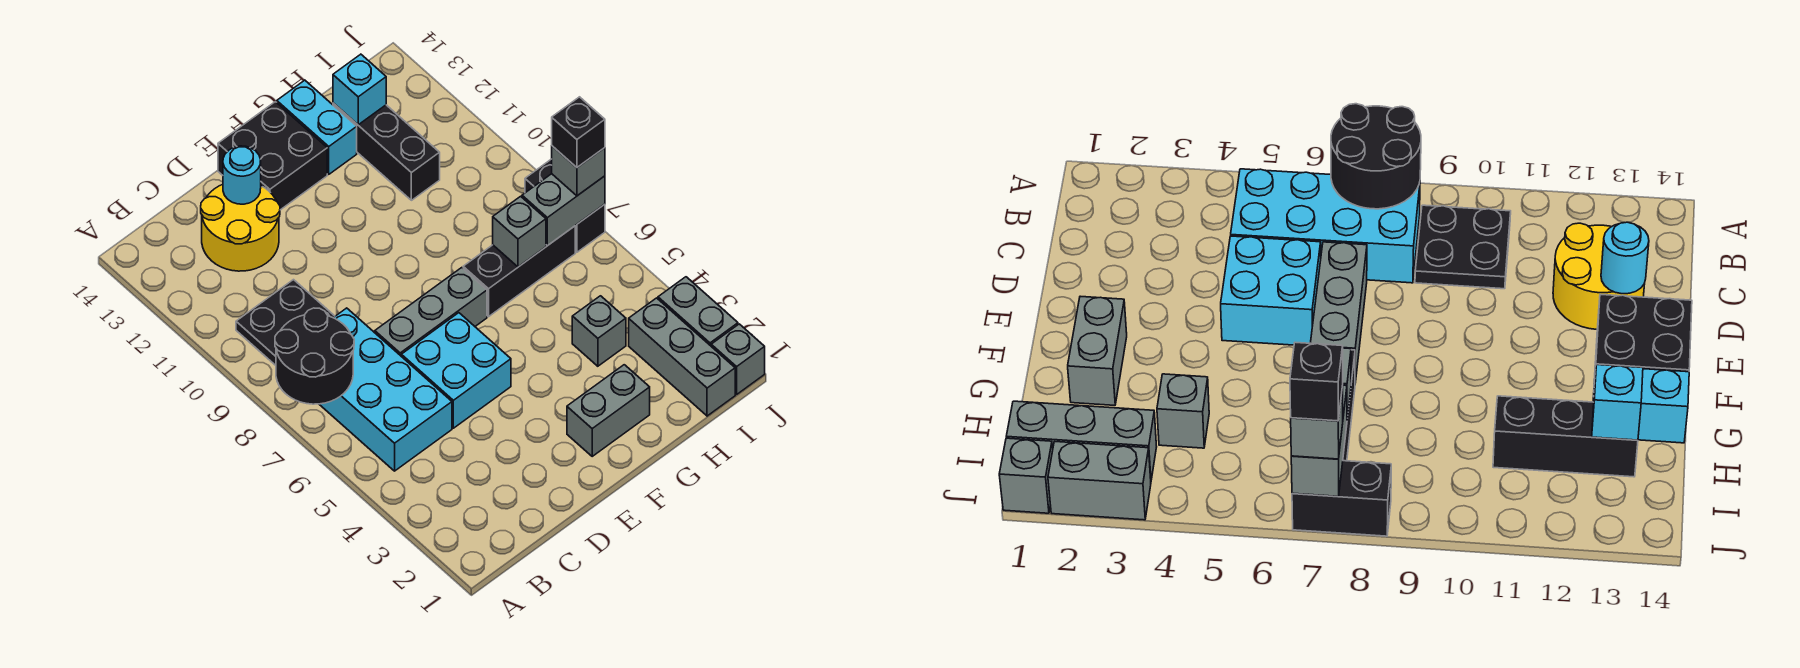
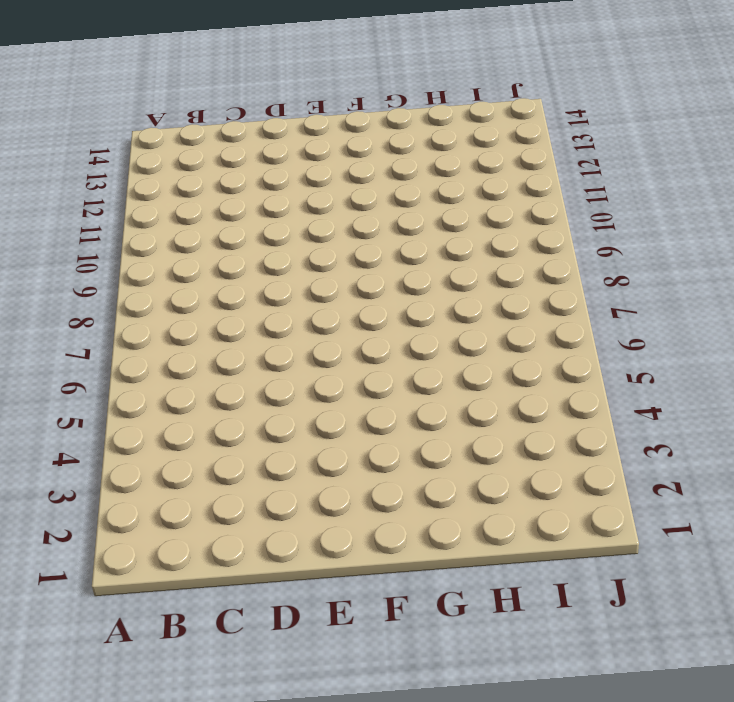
none -> cyan 2x4 brick [319,308,452,471]
none -> black 2x2 plate [236,280,335,365]
none -> yellow 2x2 round brick [201,184,280,271]

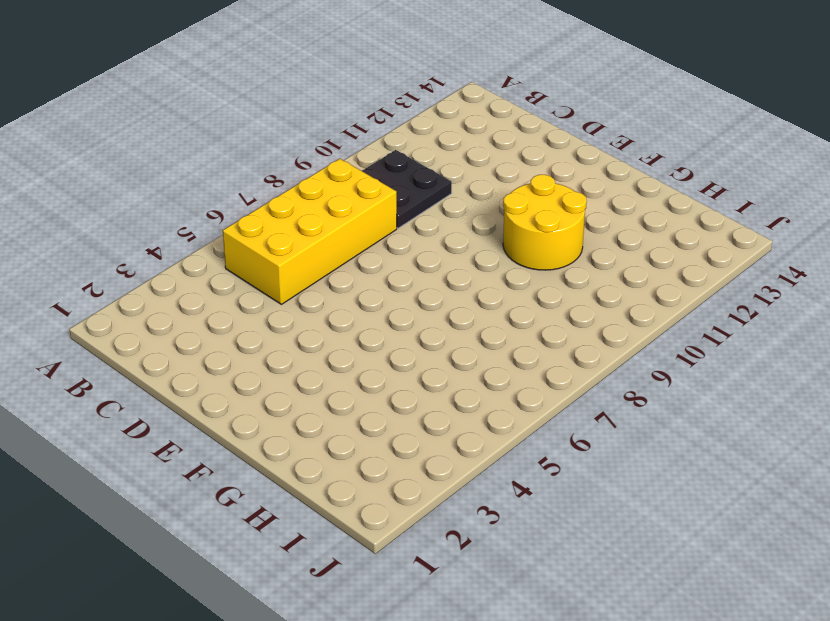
yellow 2x4 brick [223,159,397,304] -> cyan 2x4 brick [319,308,452,471]
yellow 2x2 round brick [503,175,587,270] -> yellow 2x2 round brick moved to [201,184,280,271]
none -> cyan 2x2 brick [401,313,511,428]
none -> grey 1x3 brick [375,268,487,356]
none -> black 2x2 brick [218,102,327,210]

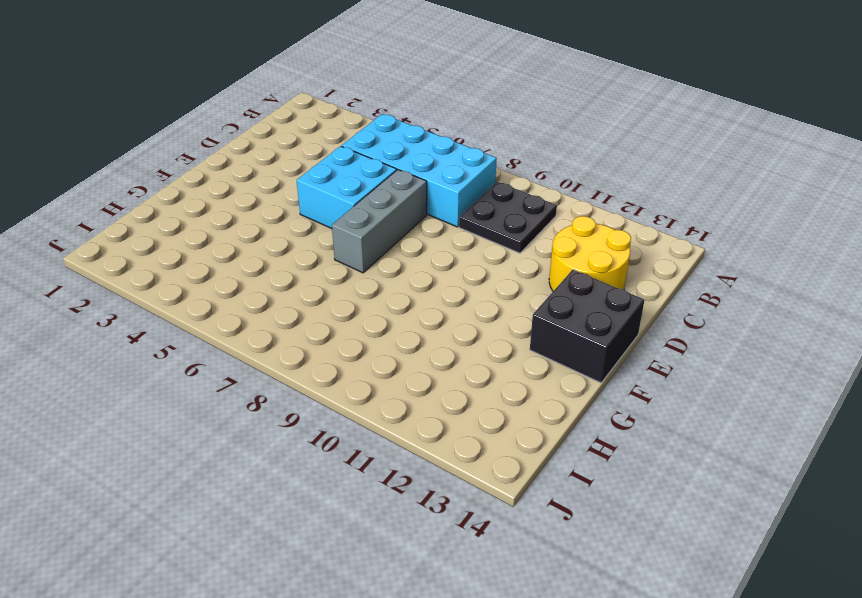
none -> grey 1x2 brick [567,365,650,456]
none -> black 1x3 brick [463,226,575,317]
none -> cyan 1x2 brick [277,80,357,174]

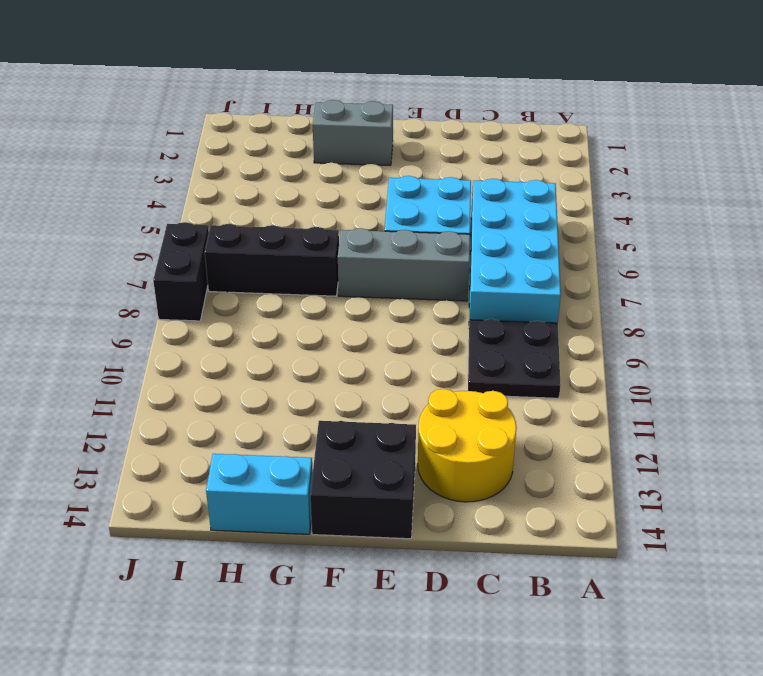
cyan 1x2 brick [206,454,313,534] -> cyan 1x2 brick turned to [277,80,357,174]
none -> grey 1x1 brick [572,296,626,366]
none -> black 1x3 brick [333,103,440,200]
none -> grey 1x3 brick [629,298,735,416]

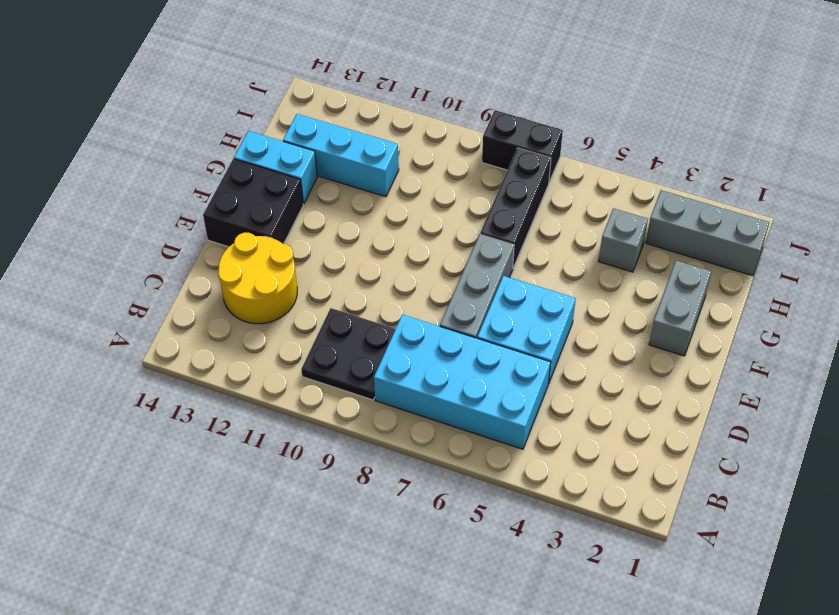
cyan 1x3 brick [283,114,399,197] -> black 1x3 brick [333,103,440,200]
none -> grey 1x1 brick [711,324,765,394]
none -> grey 1x2 brick [658,277,738,346]
none -> black 2x2 round brick [275,308,354,404]

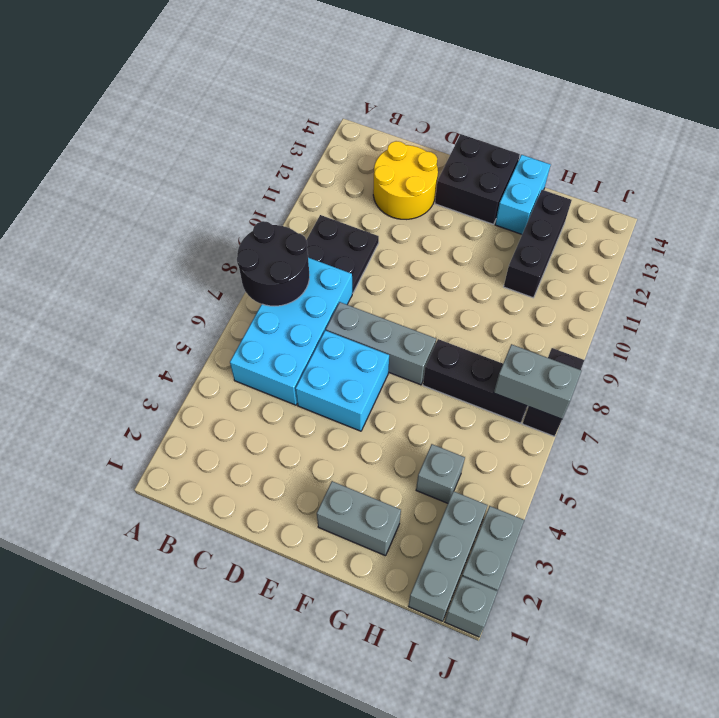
none -> cyan 1x1 round brick [223,146,261,204]
none -> grey 1x1 brick [493,196,546,267]
none -> cyan 1x1 brick [333,54,386,125]

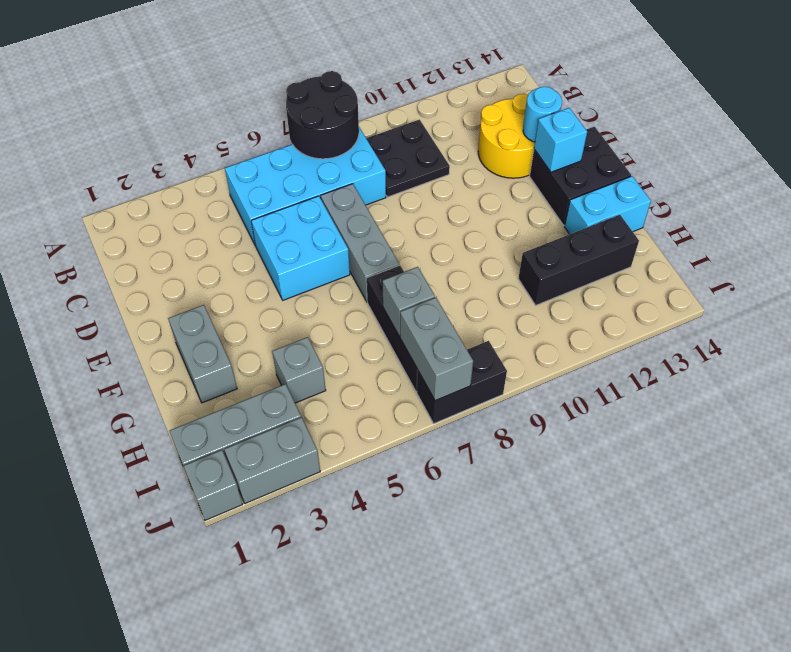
cyan 1x1 brick [534,108,587,172] -> cyan 1x1 brick moved to [333,54,386,125]
none -> grey 1x1 brick [552,146,605,196]
none -> black 1x1 brick [552,97,605,167]

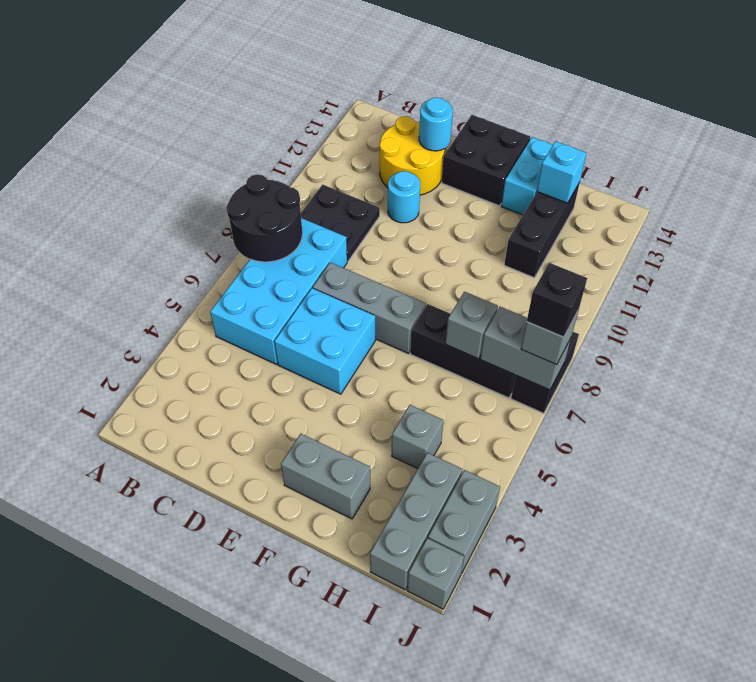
cyan 1x1 round brick [388,171,420,223] -> none

